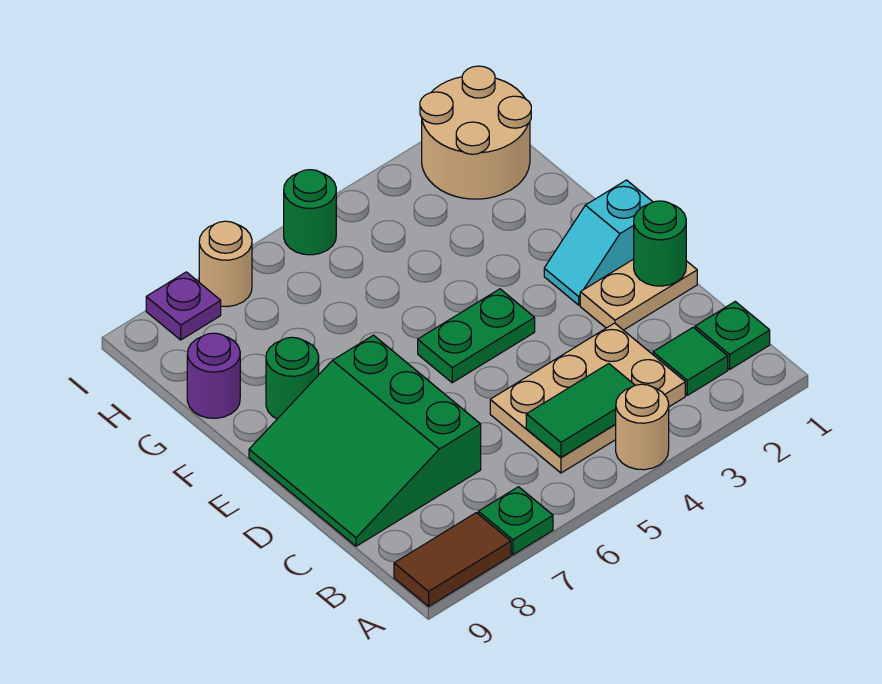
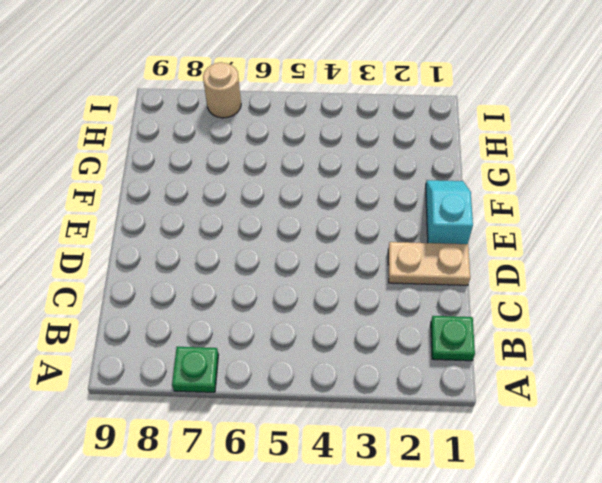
cyan 1x2 slope [426,180,473,244] -> cyan 1x2 slope turned to [544,180,652,305]
none -> tan 1x1 round brick [616,384,669,470]
none -> brown 1x2 tile [394,513,511,606]
none -> green 1x1 tile [653,328,728,395]

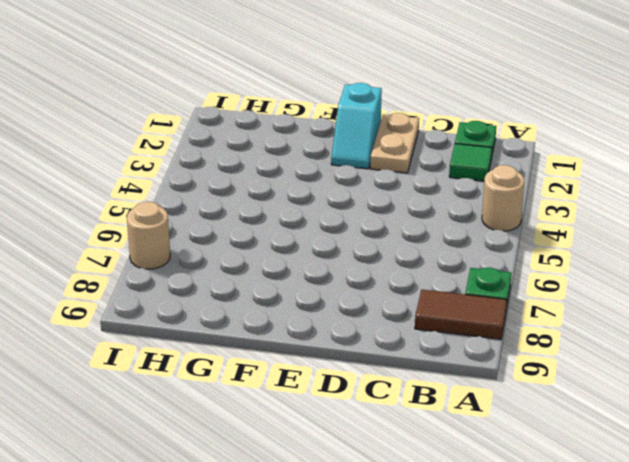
brown 1x2 tile [415,290,507,339] -> brown 1x2 tile turned to [394,513,511,606]
none -> tan 2x3 plate [490,323,685,473]
none -> green 3x3 slope [249,335,481,546]
none -> green 1x2 plate [418,289,535,383]

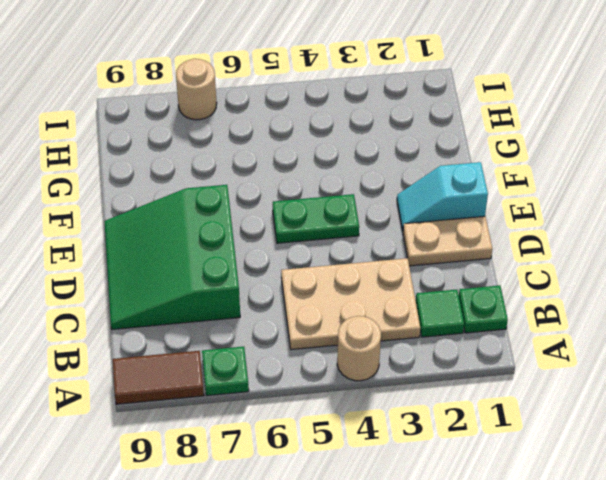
none -> green 1x1 round brick [266,337,319,419]
none -> purple 1x1 round brick [187,333,240,418]
none -> tan 2x2 round brick [420,66,531,199]

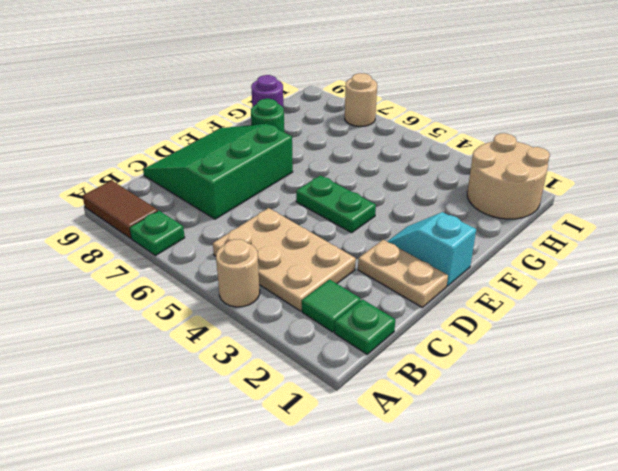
none -> green 1x1 round brick [284,170,336,255]
none -> purple 1x1 plate [146,272,221,340]
none -> green 1x2 tile [526,364,635,457]

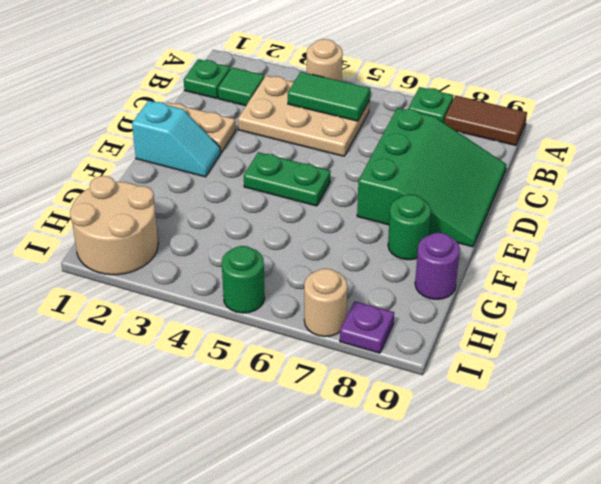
none -> green 1x1 round brick [634,201,686,286]

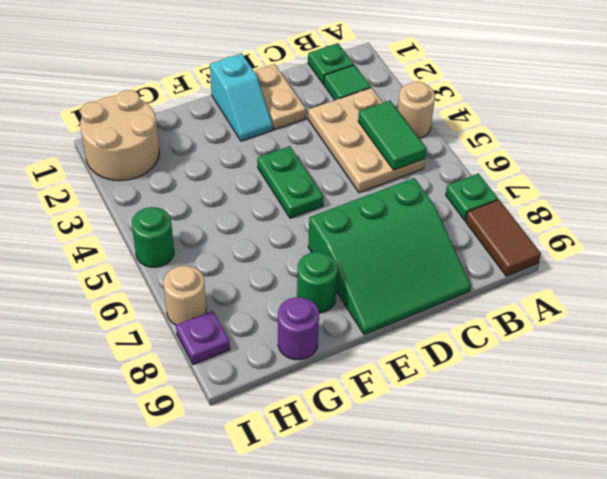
none -> green 1x1 round brick [634,201,686,286]

